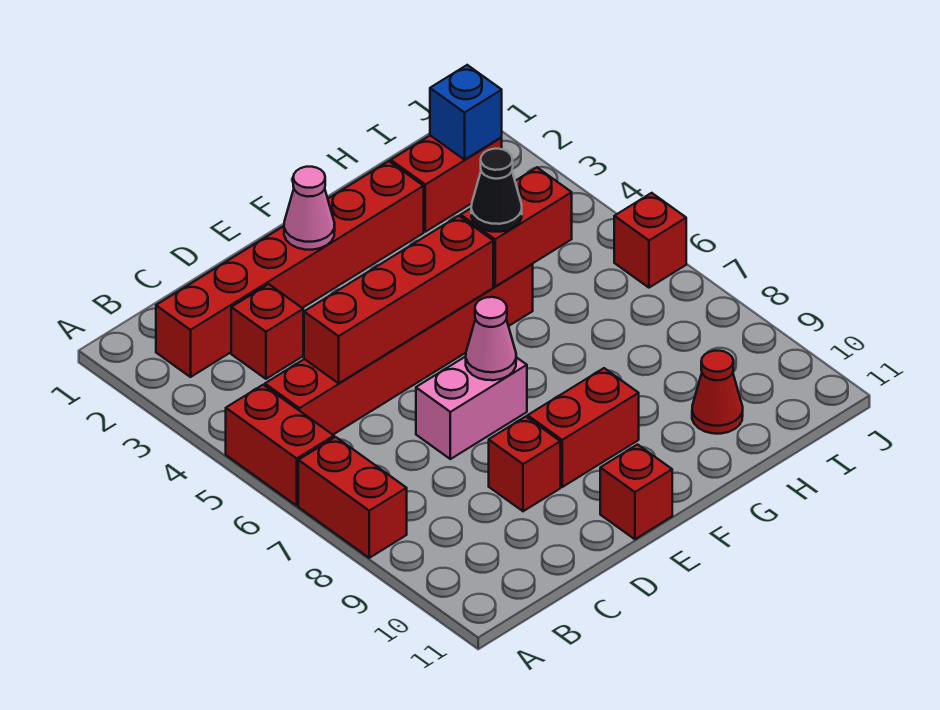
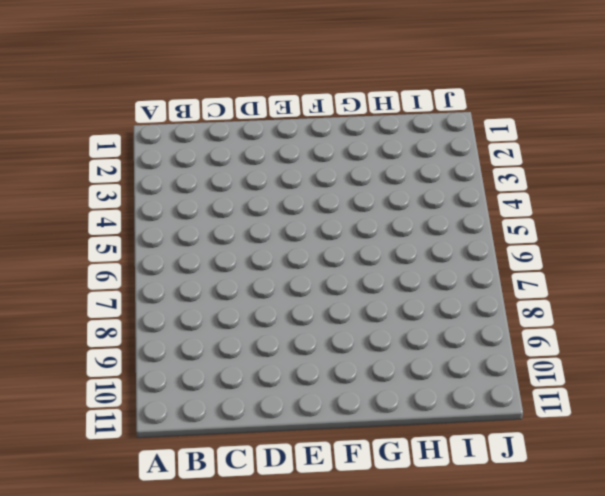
none -> red 1x2 brick [226,385,334,506]
none -> red 1x2 brick [298,437,407,558]
none -> red 1x6 brick [156,161,424,377]

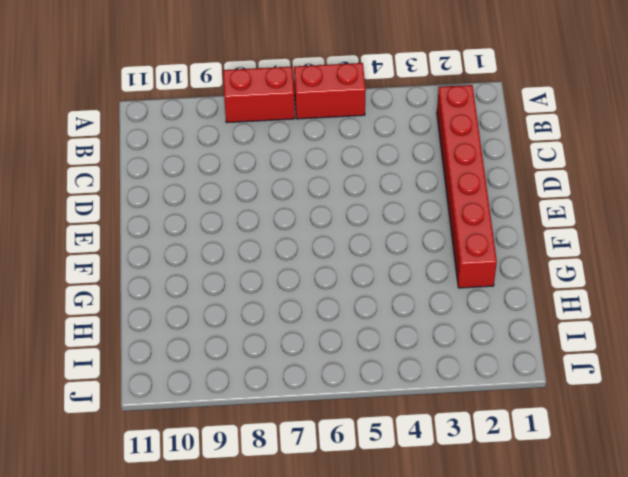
none -> red 1x6 brick [265,264,533,435]
none -> red 1x1 brick [231,284,303,379]
none -> pink 1x2 brick [416,357,527,459]

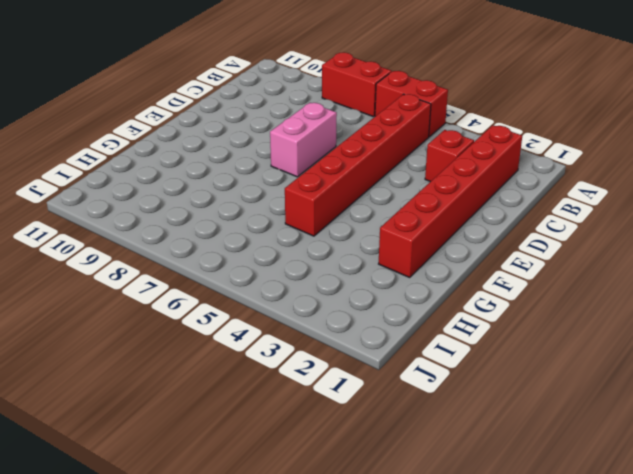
none -> red 1x1 brick [489,417,560,511]
none -> red 1x2 brick [528,368,639,487]
none -> red 1x1 brick [600,445,672,539]

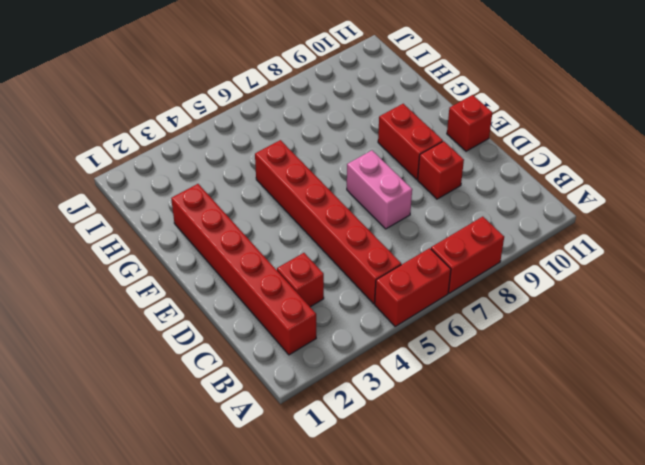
none -> red 1x2 brick [391,136,502,232]
none -> red 1x1 cone [692,351,743,434]
none -> red 1x1 brick [614,193,686,288]

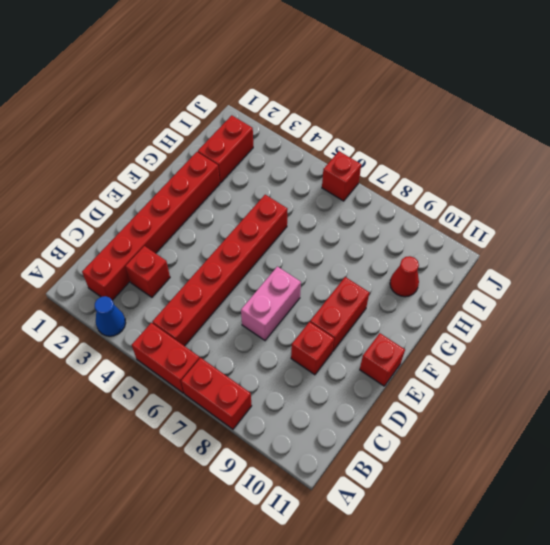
blue 1x1 cone [95,296,126,336] -> none
none -> red 1x4 brick [304,216,493,383]
none -> pink 1x1 cone [284,167,335,250]
none -> pink 1x1 cone [466,297,516,380]

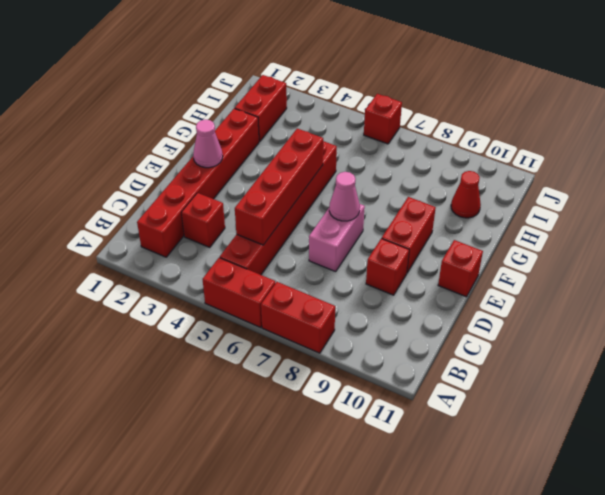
none -> red 1x2 brick [461,168,572,287]
none -> blue 1x1 brick [430,65,502,160]
none -> black 1x1 cone [471,149,522,232]

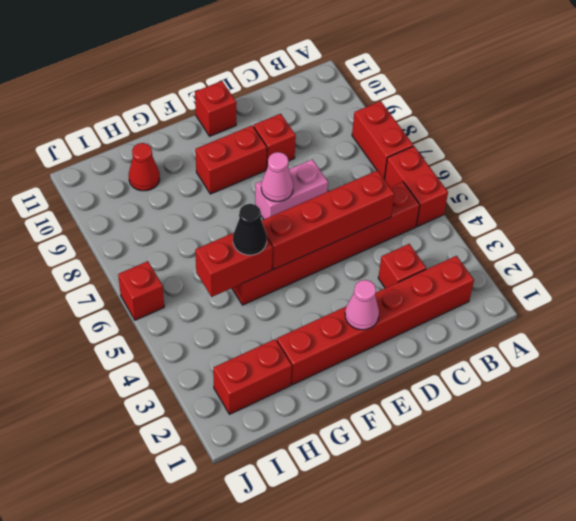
none -> blue 1x1 brick [430,65,502,160]

